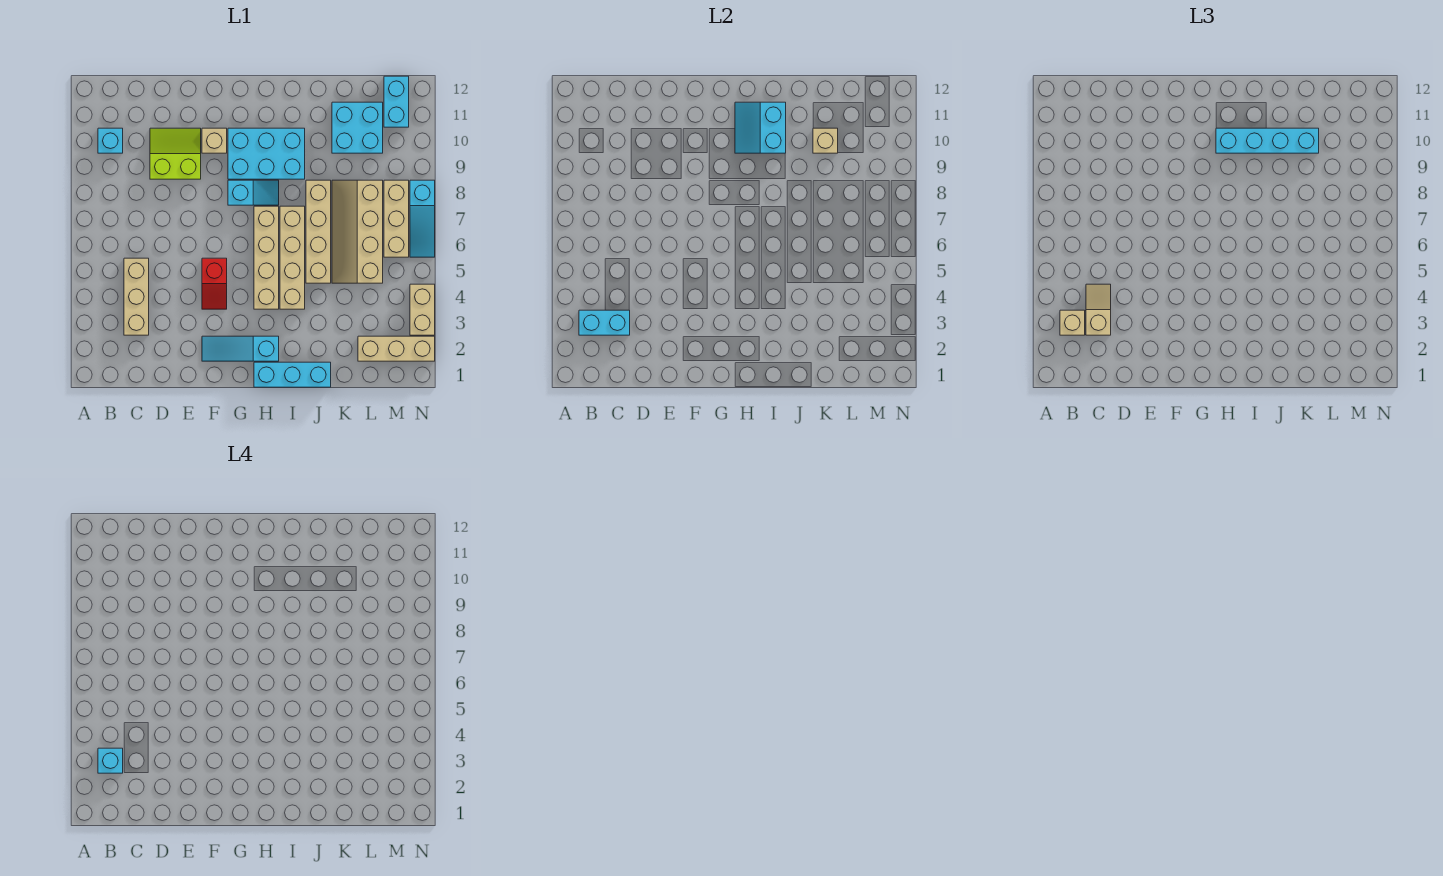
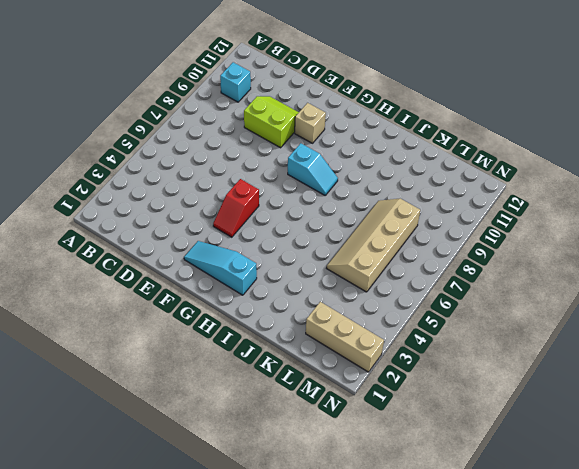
none -> tan 1x3 brick [124,258,149,335]
none -> cyan 2x3 brick [228,128,305,179]
none -> cyan 1x3 brick [254,362,331,387]

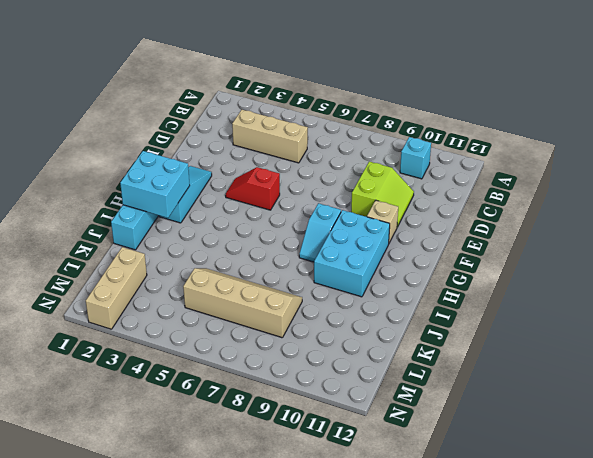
cyan 2x2 brick [120,151,190,218] -> cyan 2x2 brick moved to [332,102,383,153]
none -> tan 1x4 brick [254,206,279,309]
none -> tan 1x4 brick [280,206,305,309]
none -> tan 1x4 brick [306,180,331,283]

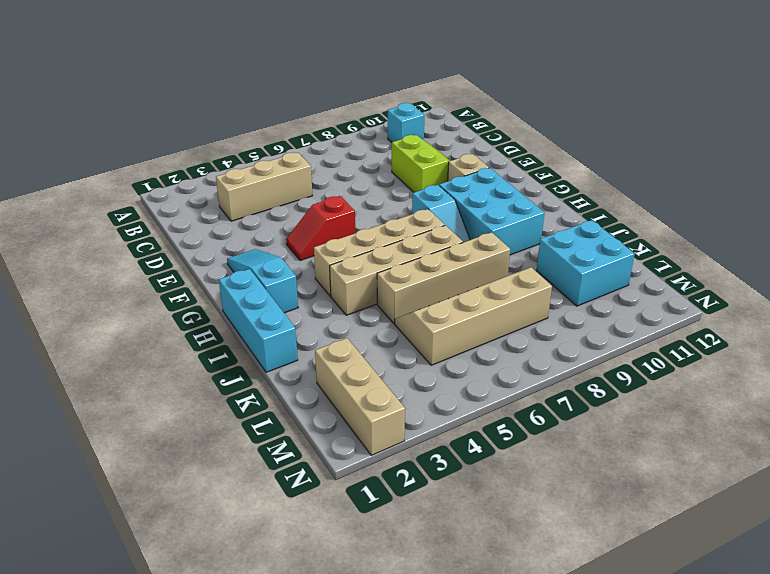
none -> tan 1x3 brick [384,180,409,257]
none -> cyan 1x2 brick [384,76,409,127]
none -> tan 1x2 brick [410,284,435,335]

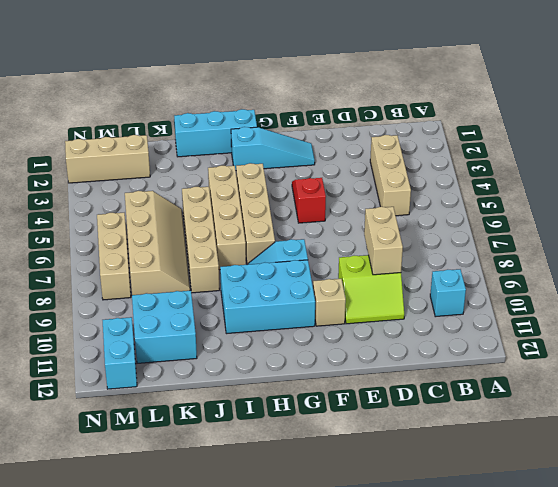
tan 1x2 brick [364,207,403,275] -> tan 1x2 brick moved to [410,284,435,335]
none -> cyan 1x3 slope [410,180,435,257]
none -> cyan 1x2 brick [579,310,630,335]
none -> cyan 2x2 slope [735,102,786,153]

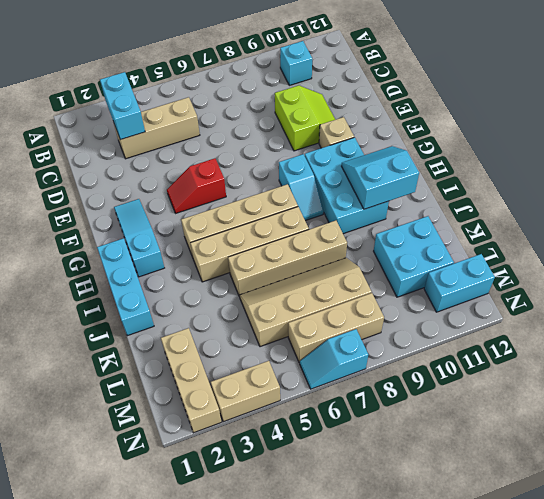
cyan 1x2 slope [300,329,368,389] -> cyan 1x3 slope [410,180,435,257]
none -> tan 1x1 brick [813,128,838,153]
none -> tan 1x1 brick [1060,310,1085,335]
none -> tan 1x2 slope [1086,284,1111,335]

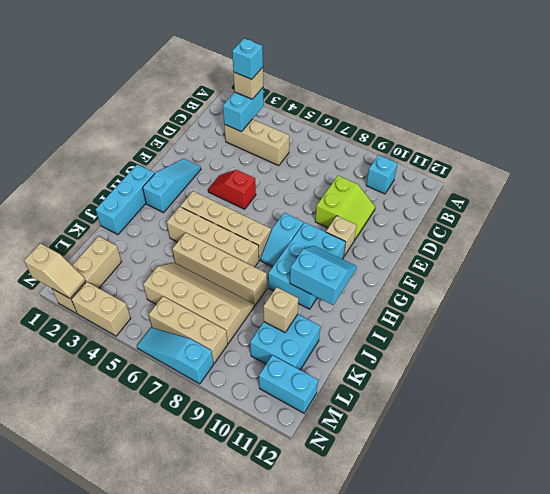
tan 1x2 slope [24,243,85,298] -> tan 1x2 slope moved to [1086,284,1111,335]
none -> cyan 1x4 brick [1216,128,1319,153]

